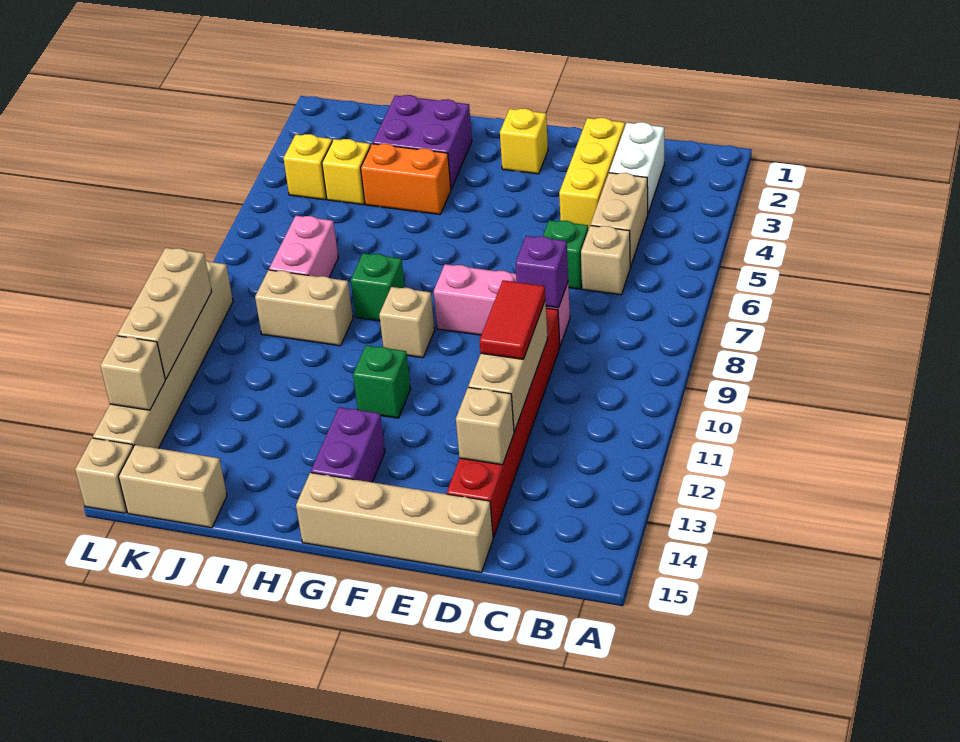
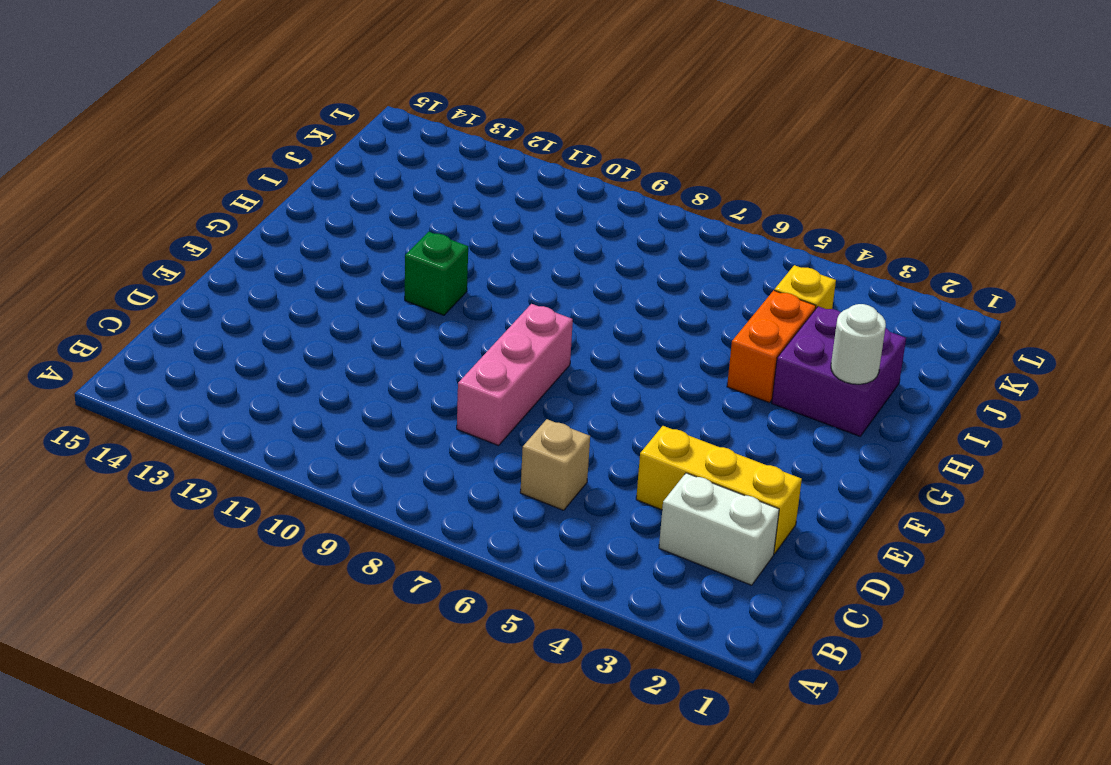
white 1x1 round brick [831,304,886,384] -> none
none -> tan 1x2 brick [591,173,648,267]
none -> green 1x1 brick [543,220,588,289]
none -> red 1x6 brick [447,308,560,537]

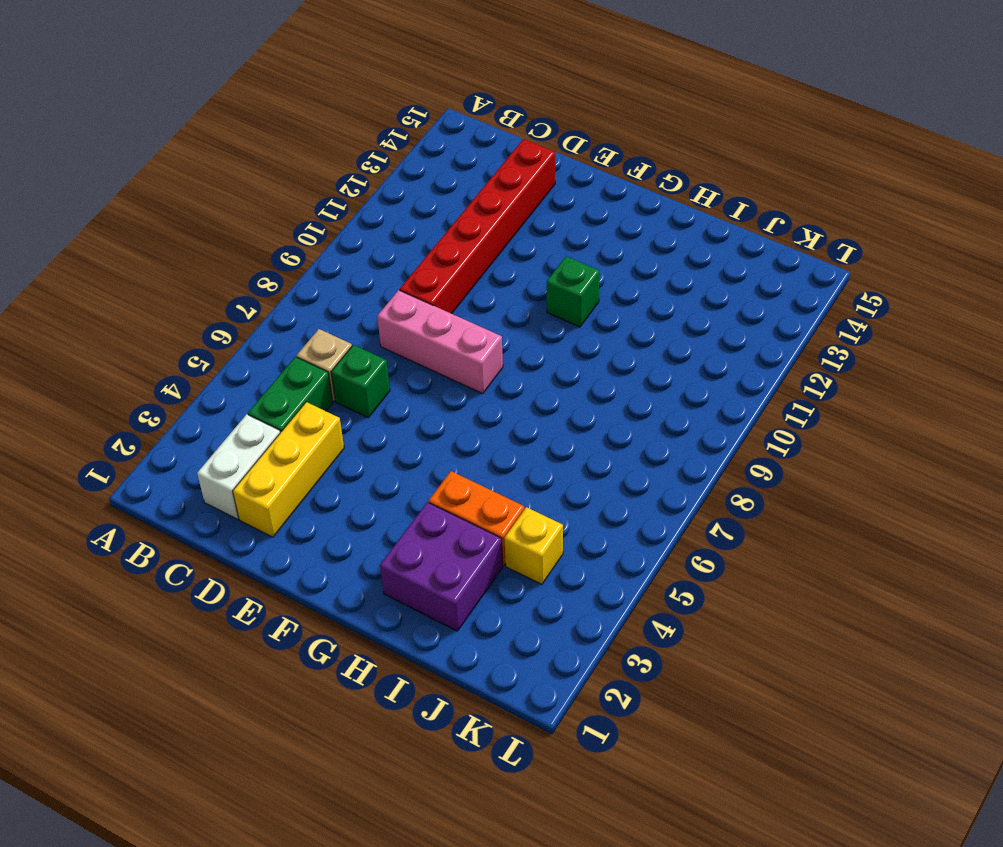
green 1x2 brick [248,357,333,433] -> tan 1x2 brick [591,173,648,267]
none -> tan 1x4 brick [296,473,493,572]
none -> yellow 1x1 brick [500,108,548,174]
none -> tan 1x1 brick [379,287,435,358]

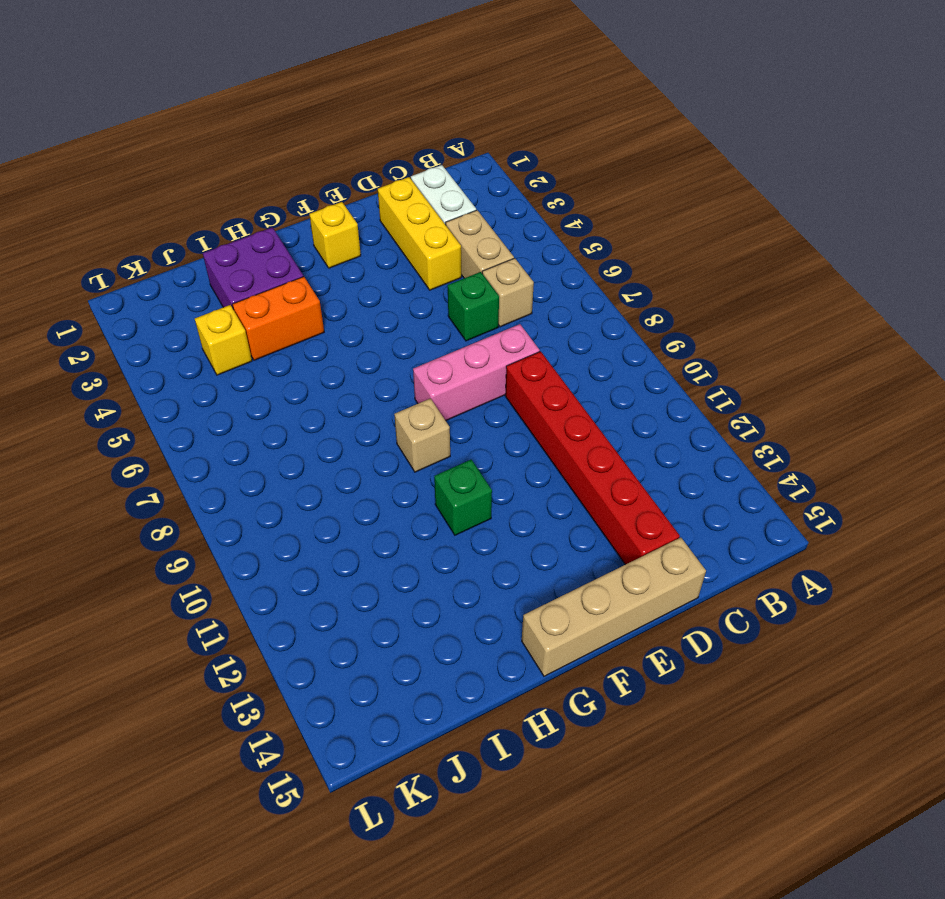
none -> purple 1x2 brick [311,407,385,482]
none -> green 1x1 brick [351,253,405,321]
none -> tan 1x2 brick [255,270,353,346]

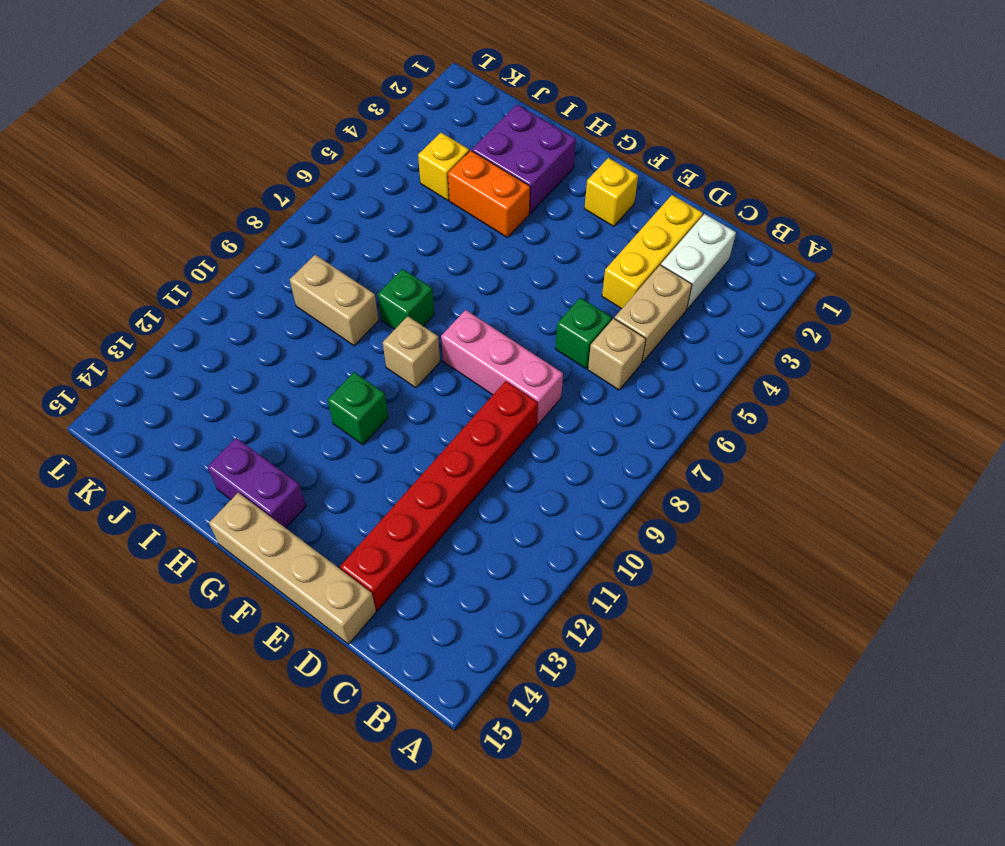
purple 1x2 brick [208,438,306,528] -> purple 1x2 brick turned to [311,407,385,482]
none -> pink 1x2 brick [269,216,338,277]
none -> tan 1x2 brick [118,445,227,528]
none -> yellow 1x1 brick [283,134,332,200]

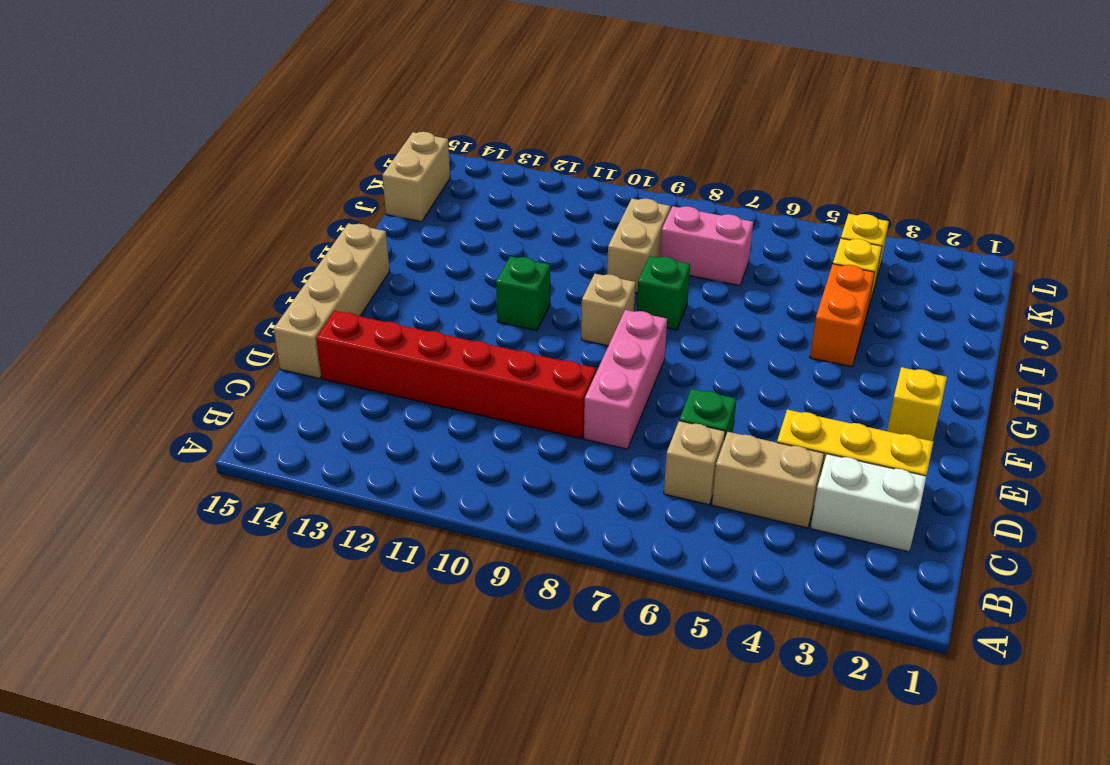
none -> purple 1x2 brick [311,407,385,482]
none -> purple 2x2 brick [373,95,472,189]
none -> tan 1x6 brick [93,261,233,448]

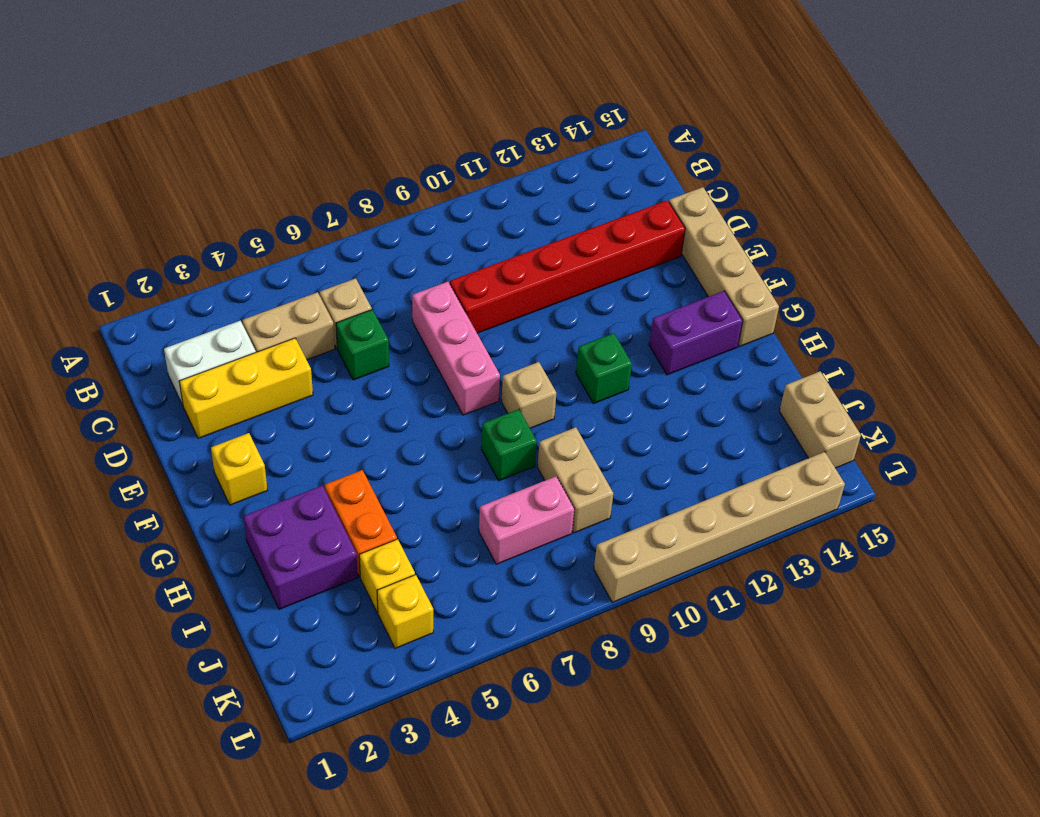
none -> tan 1x1 brick [75,438,133,513]
none -> purple 1x1 brick [515,236,568,308]
none -> tan 1x3 brick [468,300,547,432]

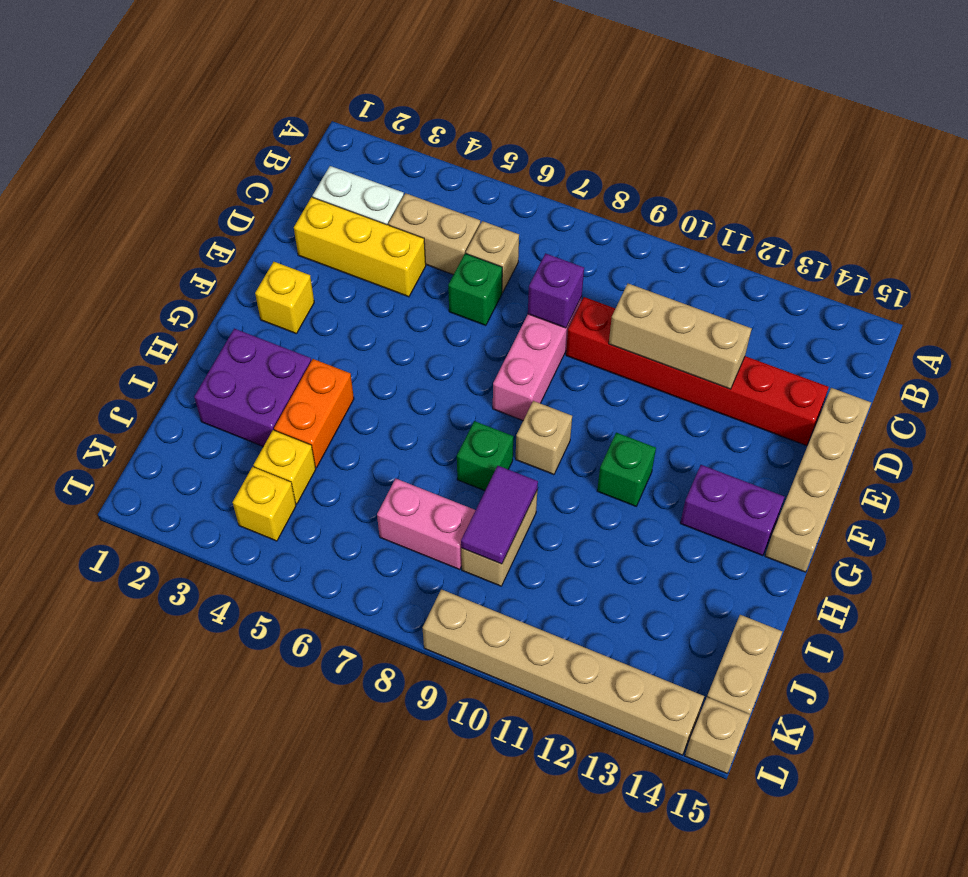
purple 1x2 tile [461,466,538,564] -> none
none -> tan 1x1 brick [456,387,514,465]
none -> tan 1x3 brick [117,248,212,379]
none -> tan 1x1 brick [100,336,165,410]

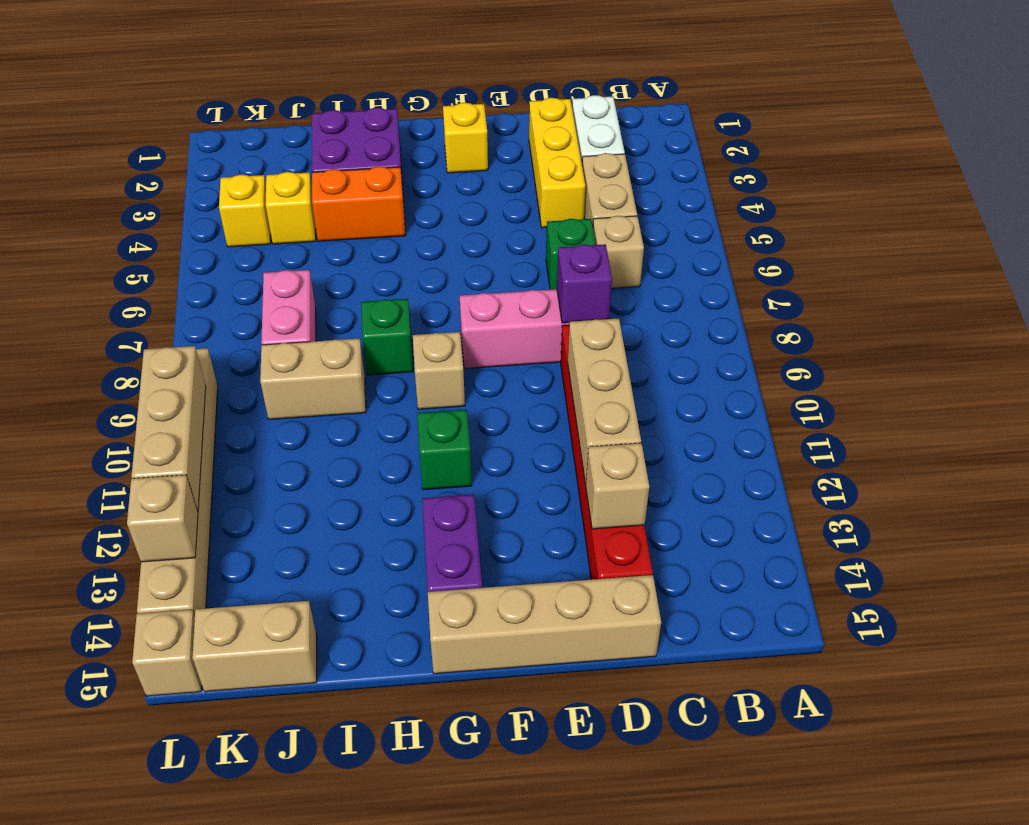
none -> red 1x2 tile [480,280,545,359]

